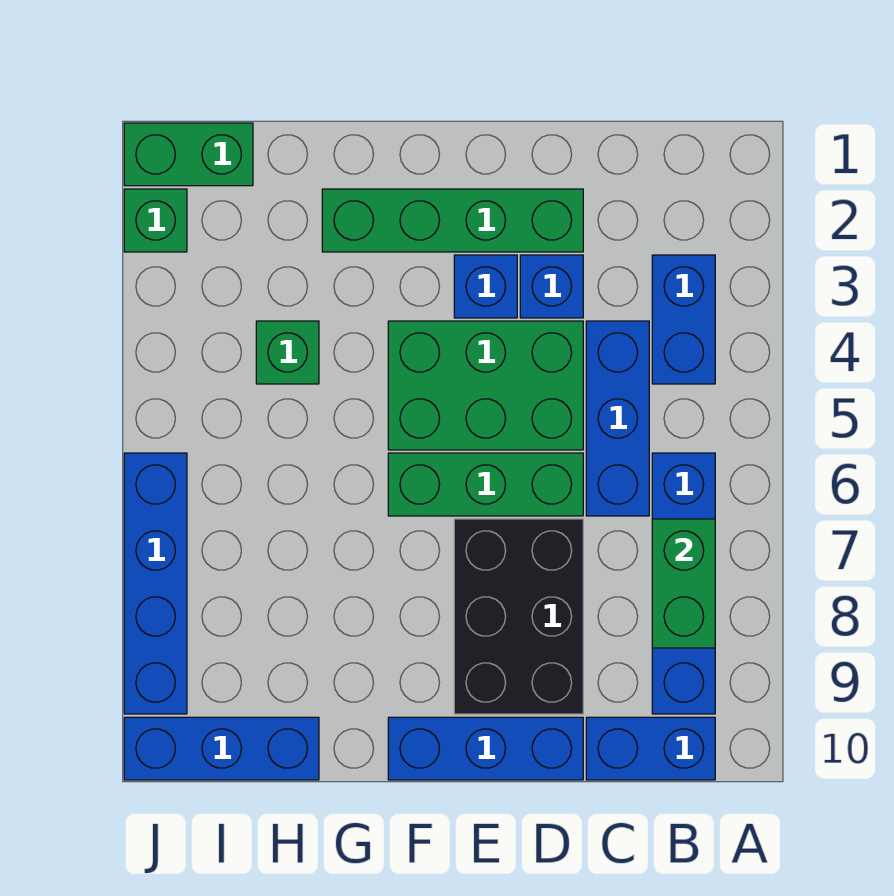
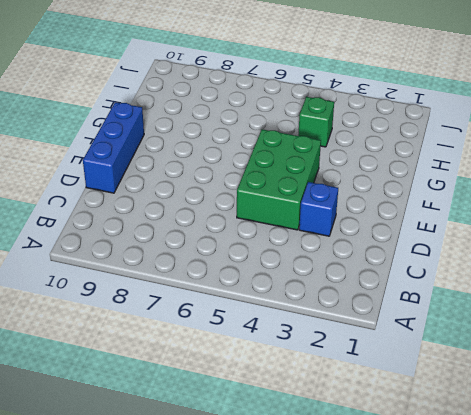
none -> blue 1x2 brick [652,255,715,384]
none -> blue 1x4 brick [652,453,715,714]
none -> blue 1x2 brick [586,717,715,780]

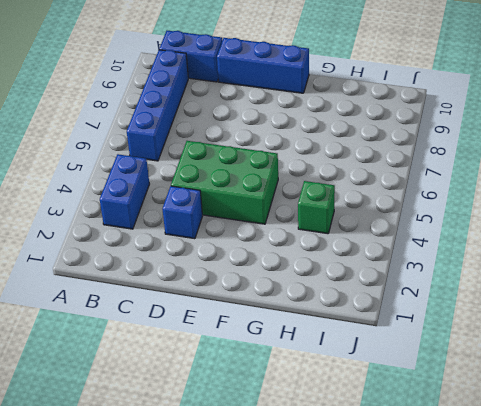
none -> blue 1x3 brick [586,321,649,516]
none -> green 1x4 brick [322,189,583,252]
none -> green 1x3 brick [388,453,583,516]

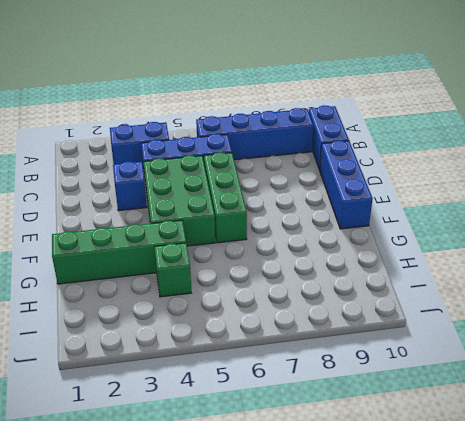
green 1x4 brick [52,220,186,284] -> green 1x4 brick turned to [322,189,583,252]
none -> black 2x3 brick [454,519,583,714]
none -> blue 1x1 brick [454,255,517,318]
none -> blue 1x3 brick [124,717,319,780]

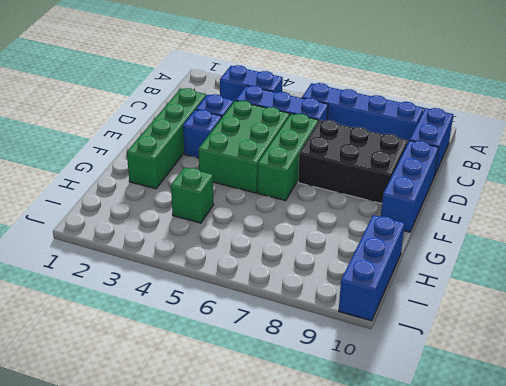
none -> green 1x2 brick [124,123,253,186]
none -> green 1x1 brick [124,189,187,252]
none -> blue 1x4 brick [124,453,187,714]

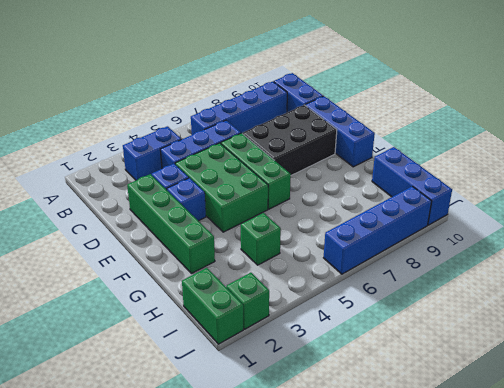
none -> green 1x2 brick [652,519,715,648]

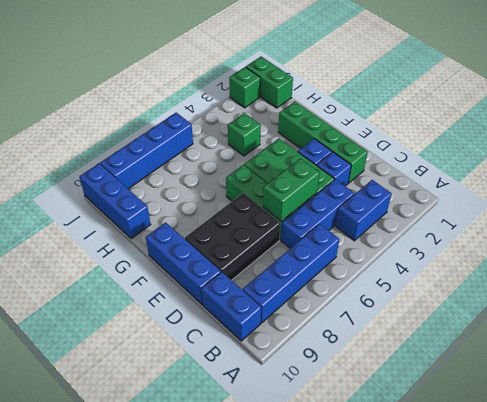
green 1x2 brick [263,159,319,221] -> green 1x2 brick moved to [652,519,715,648]

